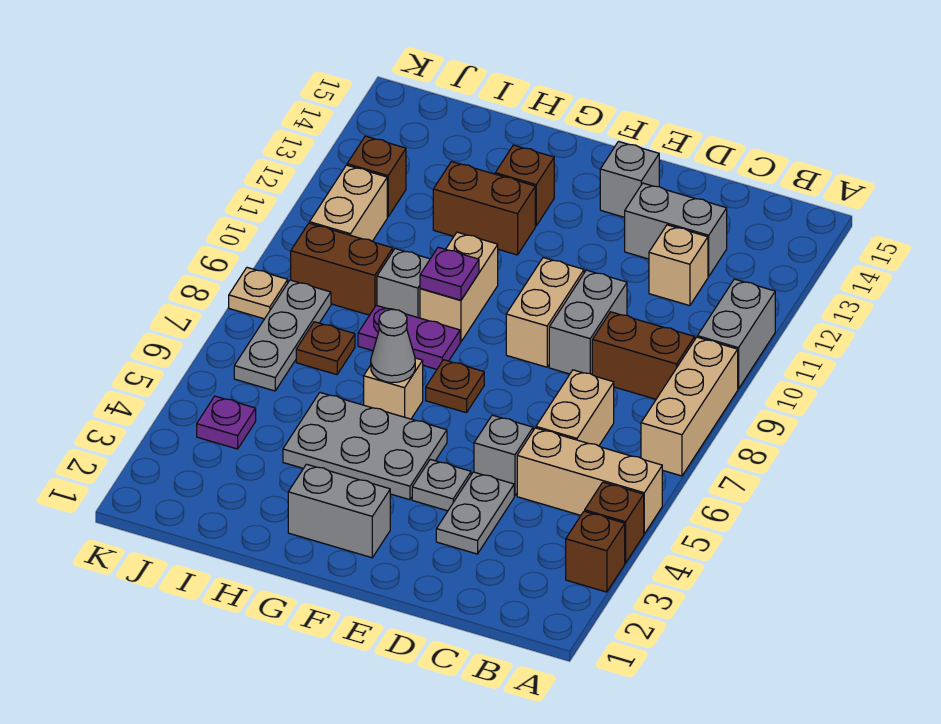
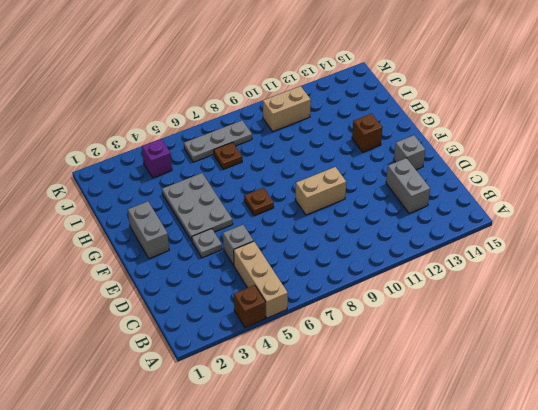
purple 1x1 brick [142,139,172,178] -> purple 1x1 plate [197,396,256,449]
none -> brown 1x1 brick [566,511,625,592]
none -> tan 1x3 brick [641,337,738,476]
none -> grey 1x2 brick [698,279,775,389]
none -> brown 1x2 brick [592,312,695,399]

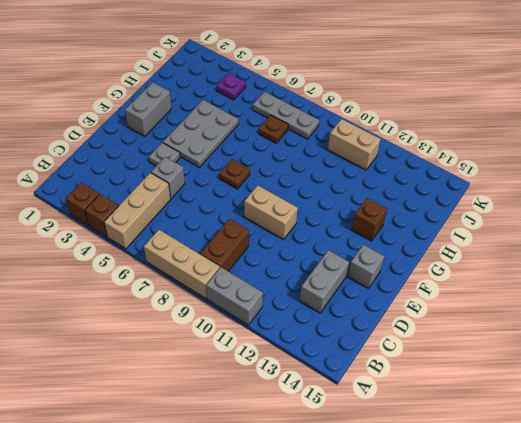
none -> tan 1x2 brick [536,370,614,446]
none -> tan 1x1 brick [649,225,708,306]
none -> grey 1x2 plate [436,472,514,554]
none -> grey 1x2 brick [549,270,627,374]

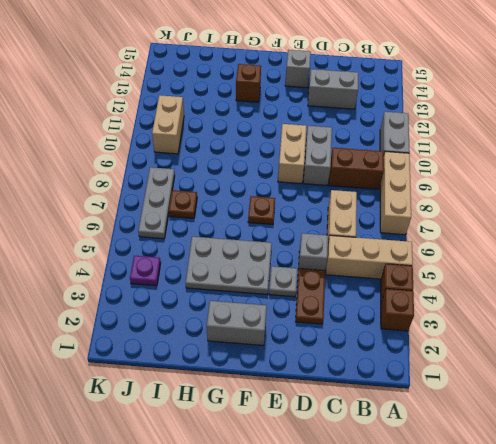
brown 1x2 plate [295,269,325,324] -> grey 1x2 plate [436,472,514,554]
none -> tan 1x1 brick [649,225,708,306]
none -> tan 1x1 brick [364,358,423,419]
none -> purple 1x2 plate [358,305,460,369]
none -> tan 1x2 brick [420,232,498,342]

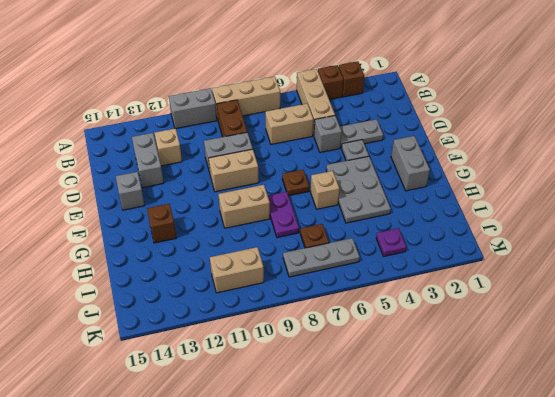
none -> brown 1x2 brick [433,162,535,255]
none -> grey 1x1 brick [377,249,430,318]
none -> brown 1x2 brick [291,223,393,315]
none -> brown 1x1 brick [347,136,406,217]

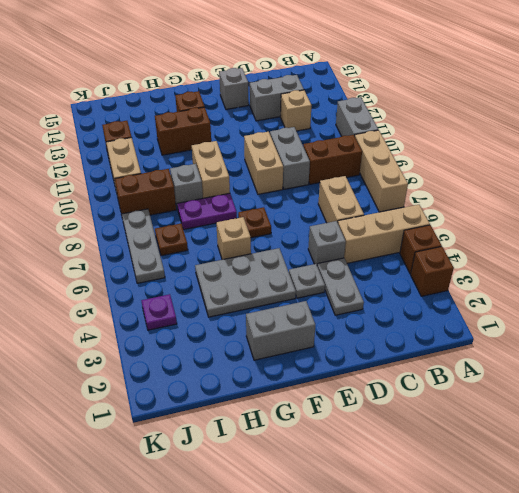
none -> tan 1x1 plate [229,268,288,319]
none -> grey 1x1 cone [371,309,415,383]
none -> purple 1x1 plate [420,247,479,300]

